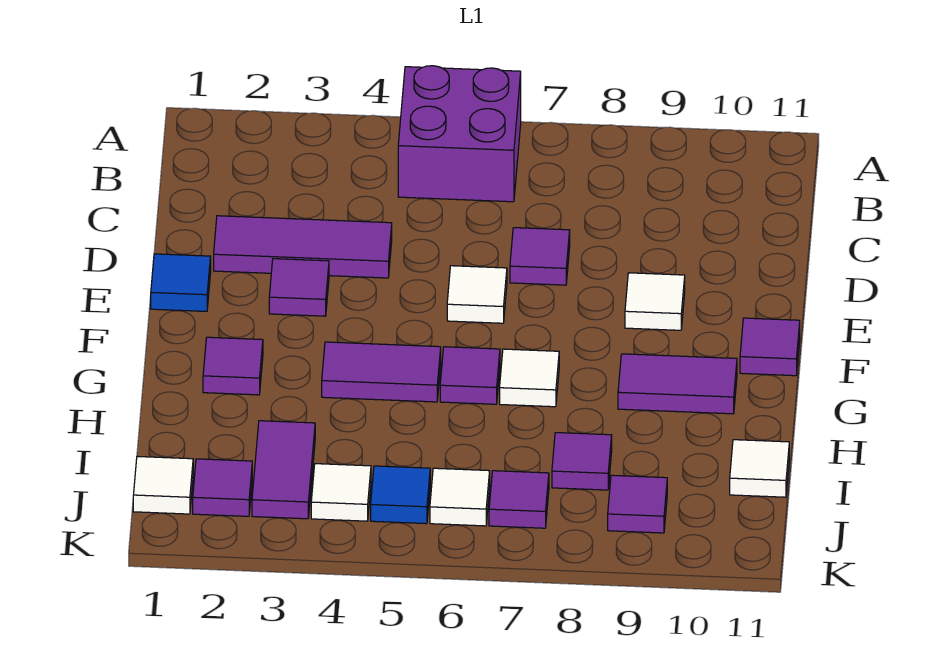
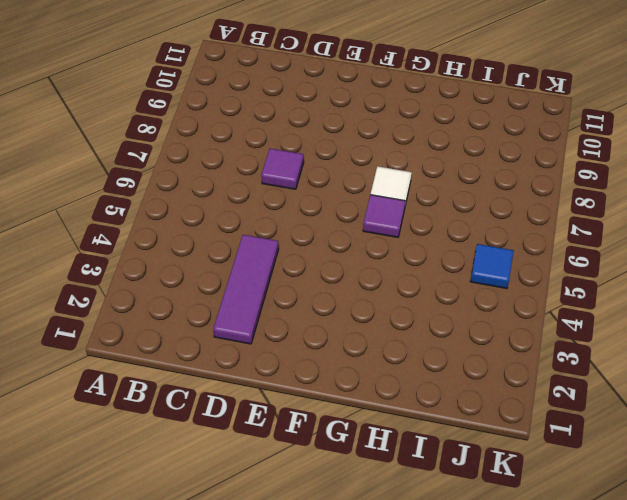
none -> purple 2x2 brick [398,66,521,202]
none -> blue 1x1 tile [151,254,211,311]
none -> purple 1x1 tile [269,259,329,316]

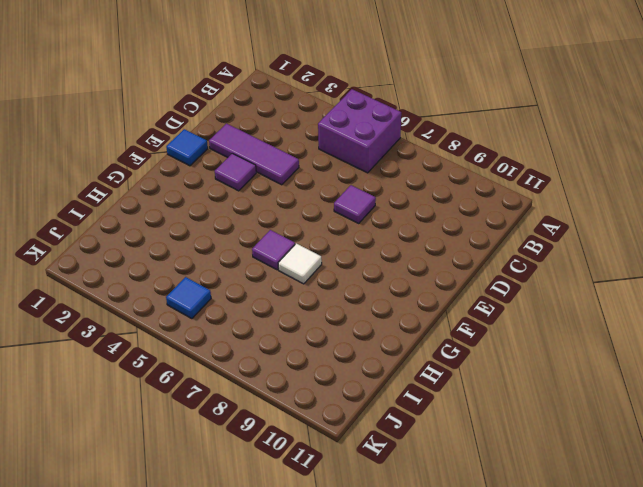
none -> white 1x1 tile [447,266,507,323]
none -> white 1x1 tile [625,273,685,330]
none -> purple 1x1 tile [740,318,800,376]

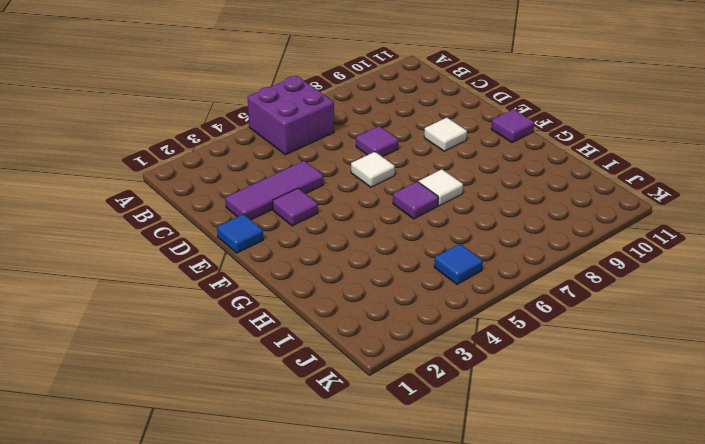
none -> purple 1x1 tile [203,337,263,395]
none -> purple 1x2 tile [322,342,441,402]
none -> purple 1x2 tile [618,354,737,414]

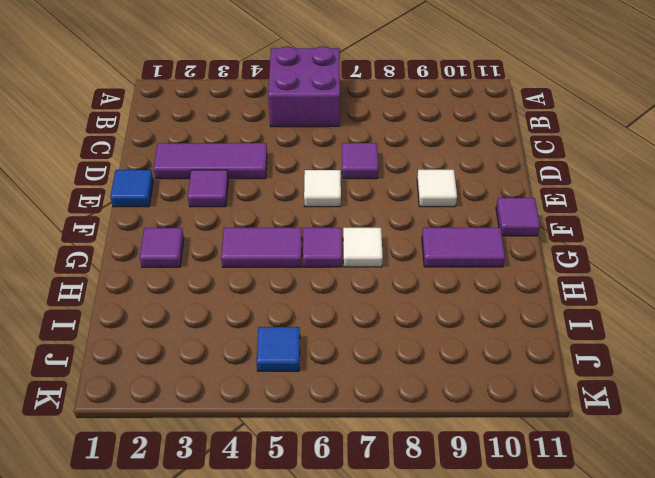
none -> purple 1x2 tile [252,421,315,519]
none -> purple 1x1 tile [552,433,612,490]
none -> white 1x1 tile [730,440,789,497]

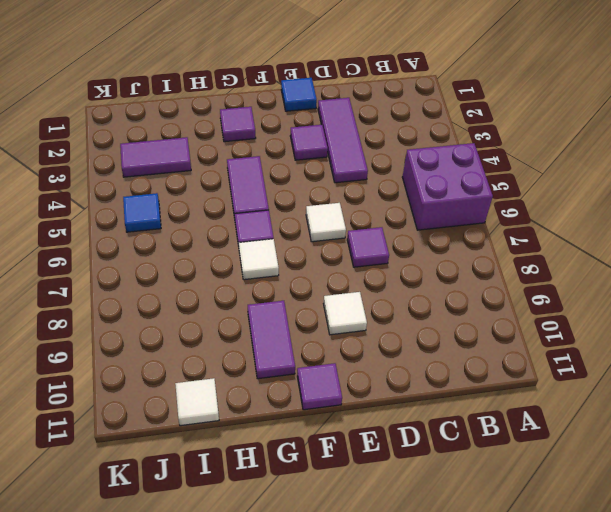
none -> purple 1x1 tile [552,433,612,490]
none -> white 1x1 tile [133,456,193,514]
none -> purple 1x1 tile [193,459,252,516]

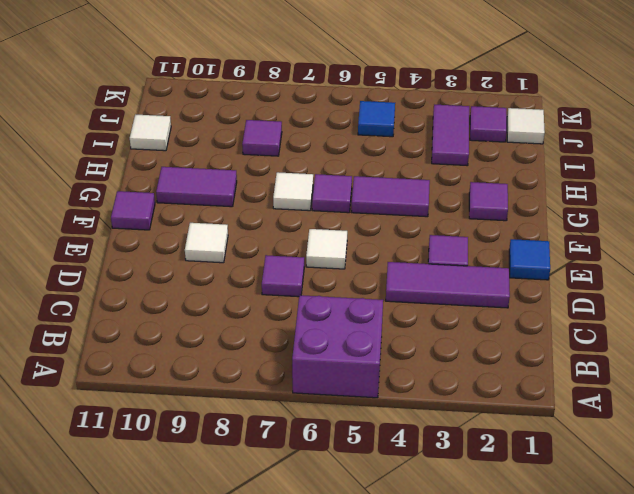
none -> white 1x1 tile [311,464,371,521]
none -> white 1x1 tile [430,468,490,526]
none -> purple 1x1 tile [489,471,549,528]

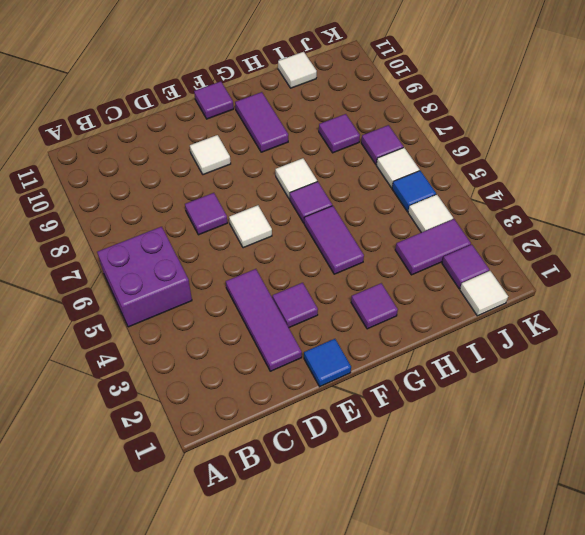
none -> purple 1x1 tile [608,475,667,533]

